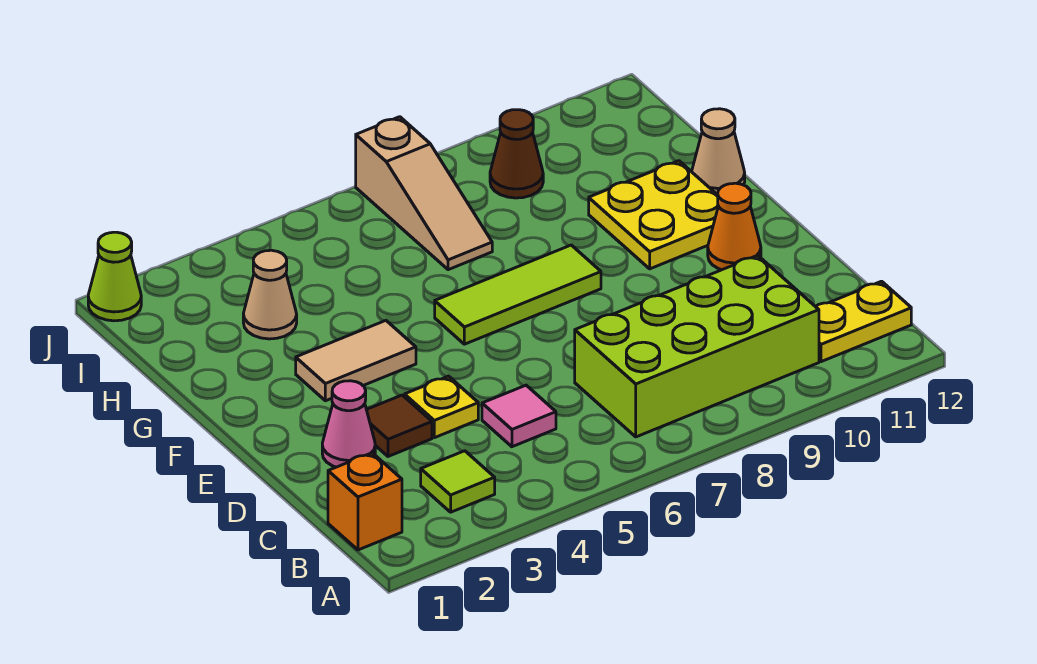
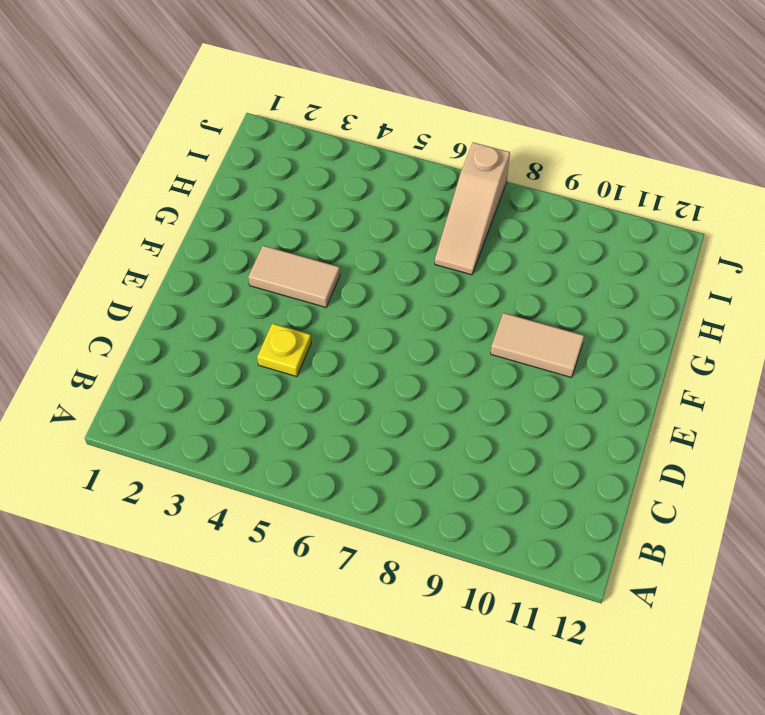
tan 1x2 tile [491,313,584,378] -> yellow 2x2 plate [589,161,718,269]
none -> orange 1x1 brick [328,453,402,550]
none -> lime 1x1 tile [421,451,495,512]
none -> lime 2x4 brick [575,255,819,437]

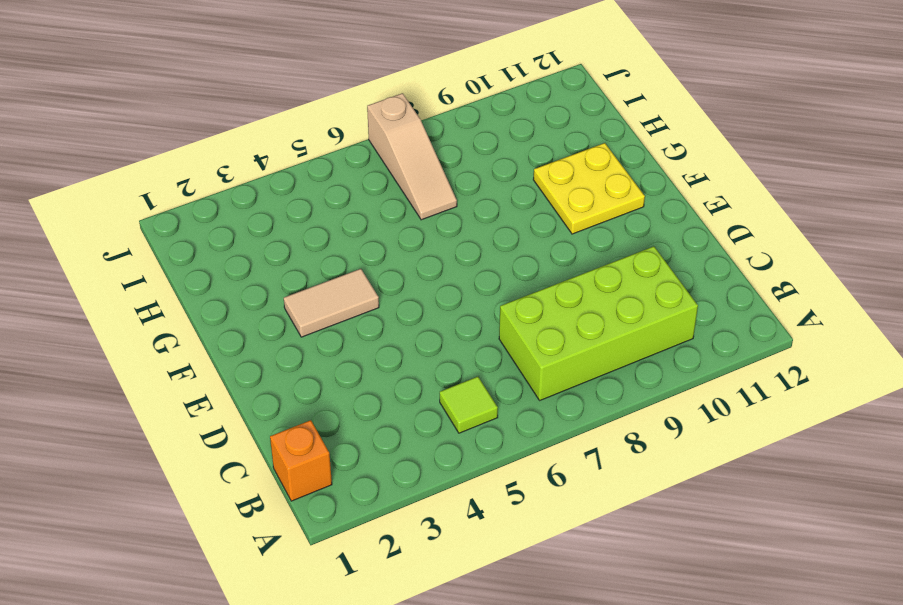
lime 1x1 tile [440,377,498,433] -> lime 1x1 tile moved to [421,451,495,512]
none -> yellow 1x2 plate [815,281,911,362]
none -> pink 1x1 tile [482,385,556,447]
none -> pink 1x1 cone [322,381,375,467]

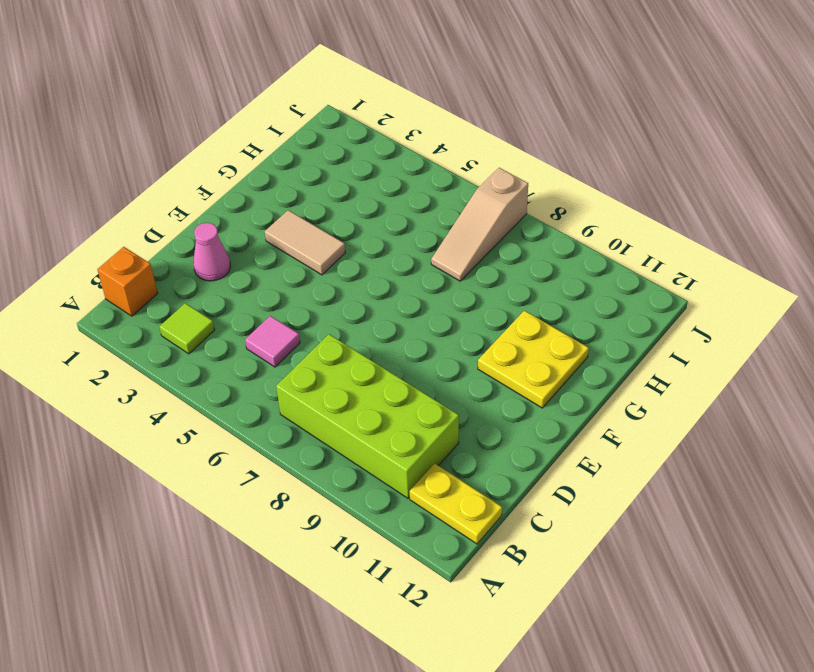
none -> brown 1x1 tile [366,395,432,457]
none -> yellow 1x1 plate [405,376,478,438]
none -> orange 1x1 cone [708,183,761,270]

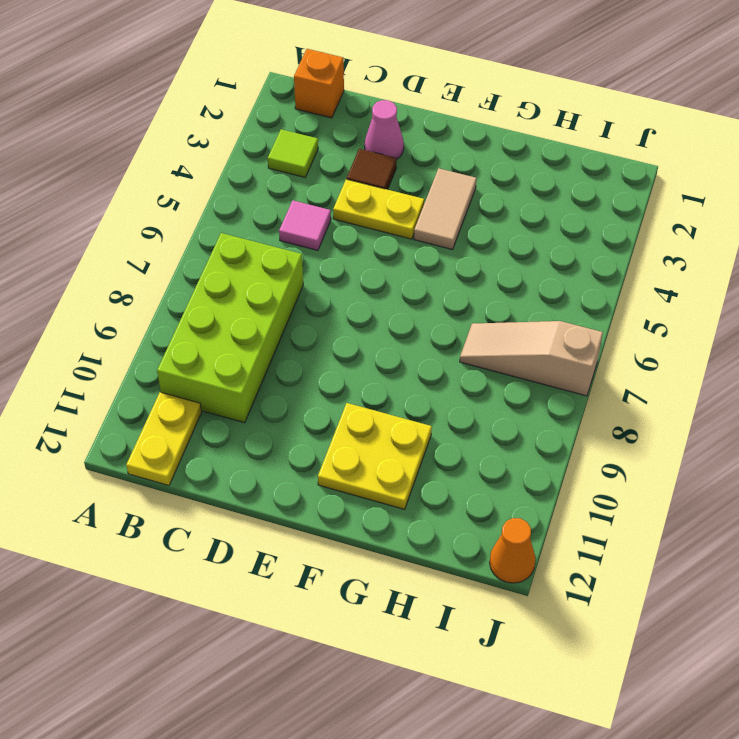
yellow 1x2 plate [333,179,424,239] -> yellow 1x1 plate [405,376,478,438]
orange 1x1 cone [490,518,536,583] -> orange 1x1 cone moved to [708,183,761,270]
none -> lime 1x3 tile [435,245,601,344]
none -> tan 1x1 cone [692,109,745,195]
none -> tan 1x1 cone [243,250,297,339]

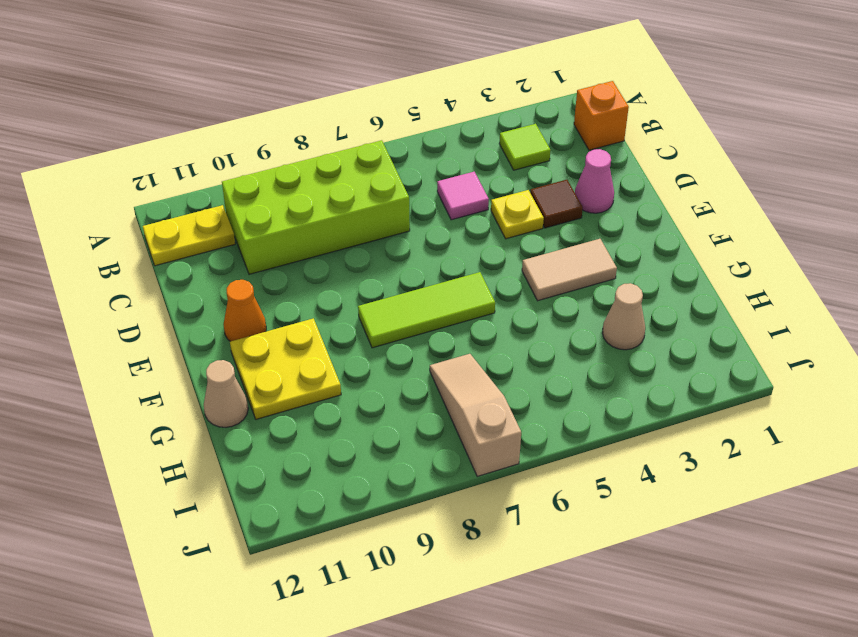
none -> brown 1x1 cone [490,110,543,198]
none -> lime 1x1 cone [88,232,141,321]

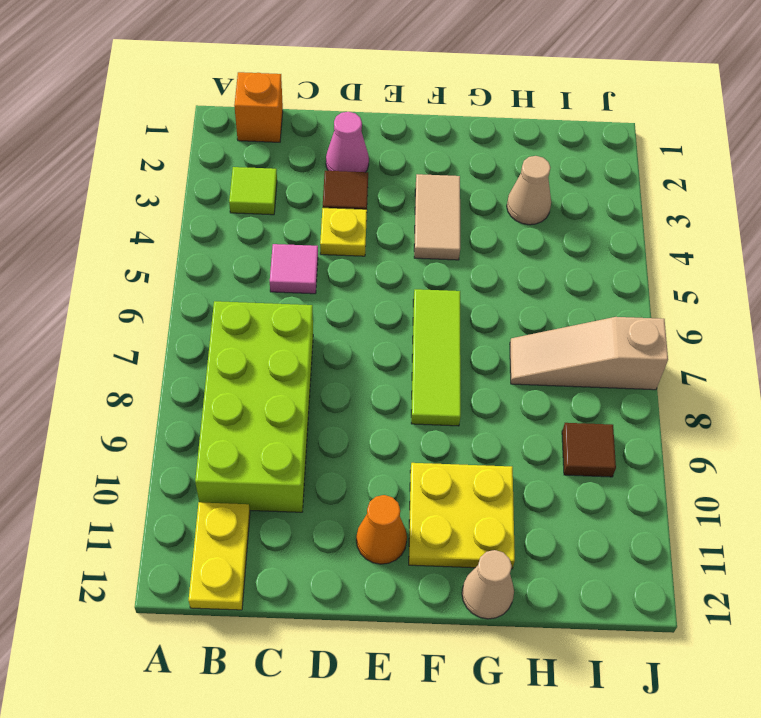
brown 1x1 tile [562,423,616,477] -> brown 1x1 cone [490,110,543,198]
none -> lime 1x1 cone [88,232,141,321]

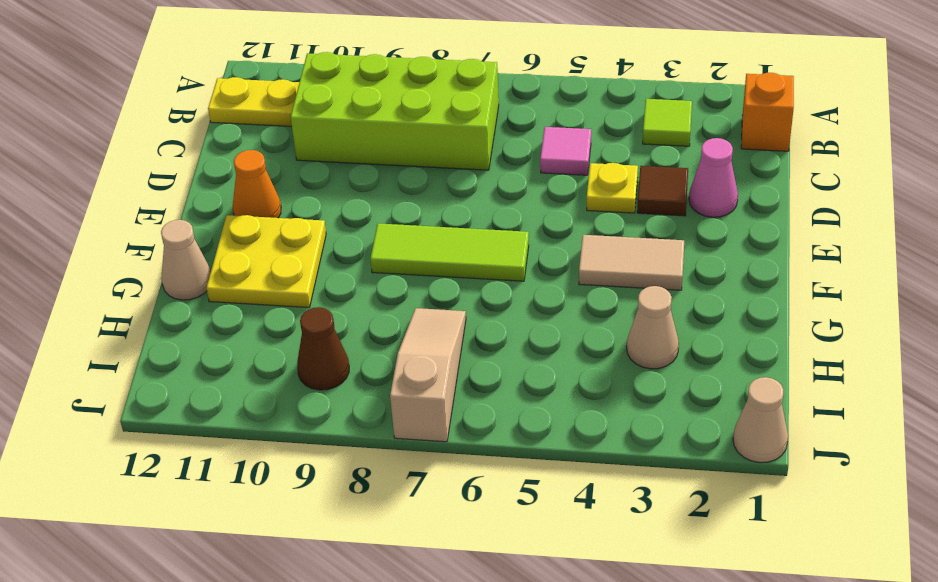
tan 1x1 cone [733,377,788,463] -> lime 1x1 cone [88,232,141,321]

